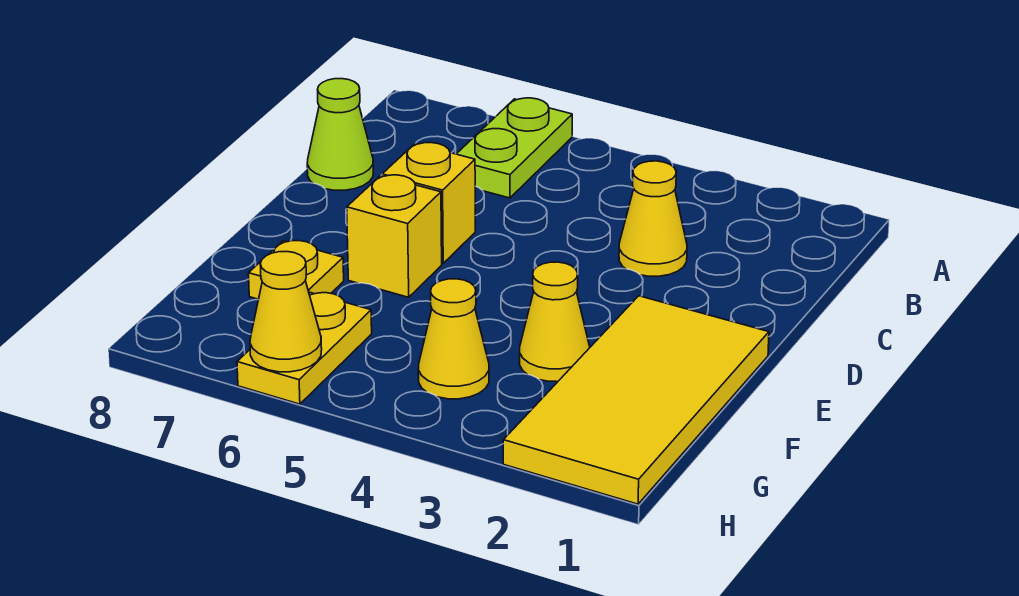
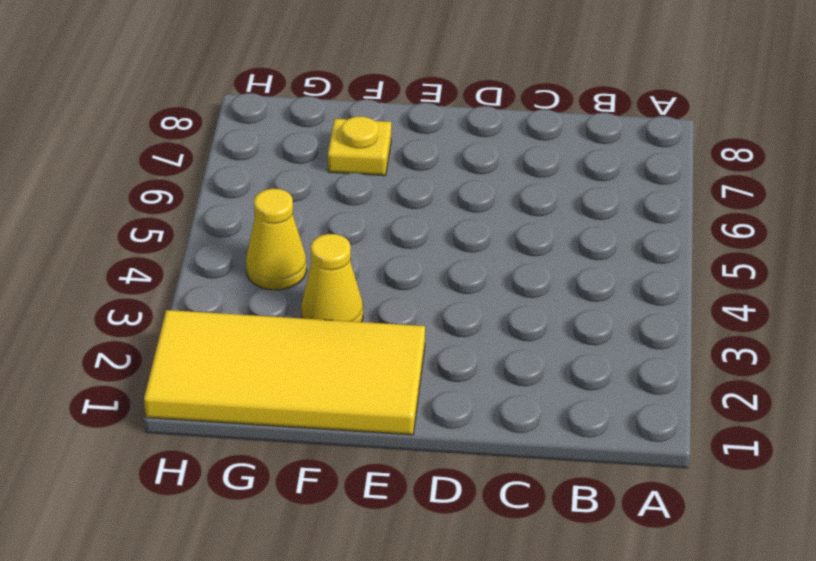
none -> lime 1x2 plate [457,98,572,198]
none -> yellow 1x1 cone [619,161,687,276]

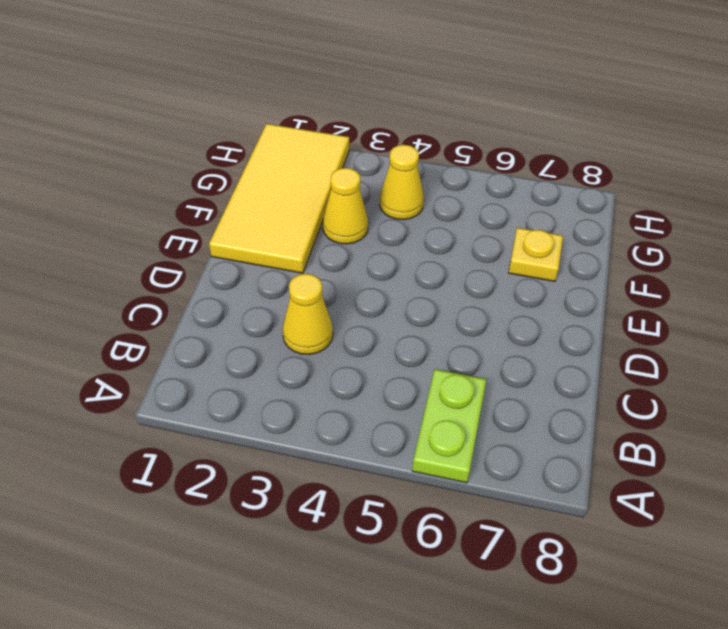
none -> lime 1x1 cone [307,79,373,190]
none -> yellow 1x1 brick [382,143,475,263]

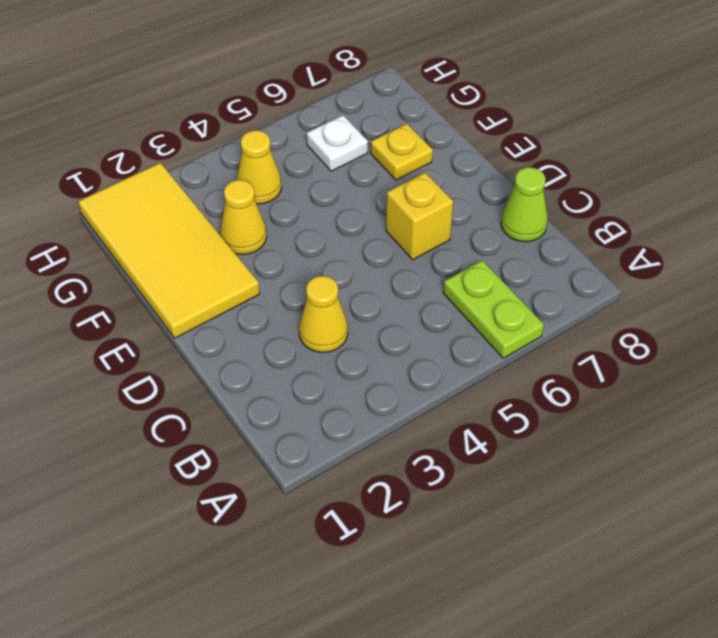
white 1x1 plate [307,115,368,171] -> yellow 1x2 plate [237,293,372,404]
none -> yellow 1x1 brick [347,175,442,297]
none -> yellow 1x1 cone [250,252,322,372]

